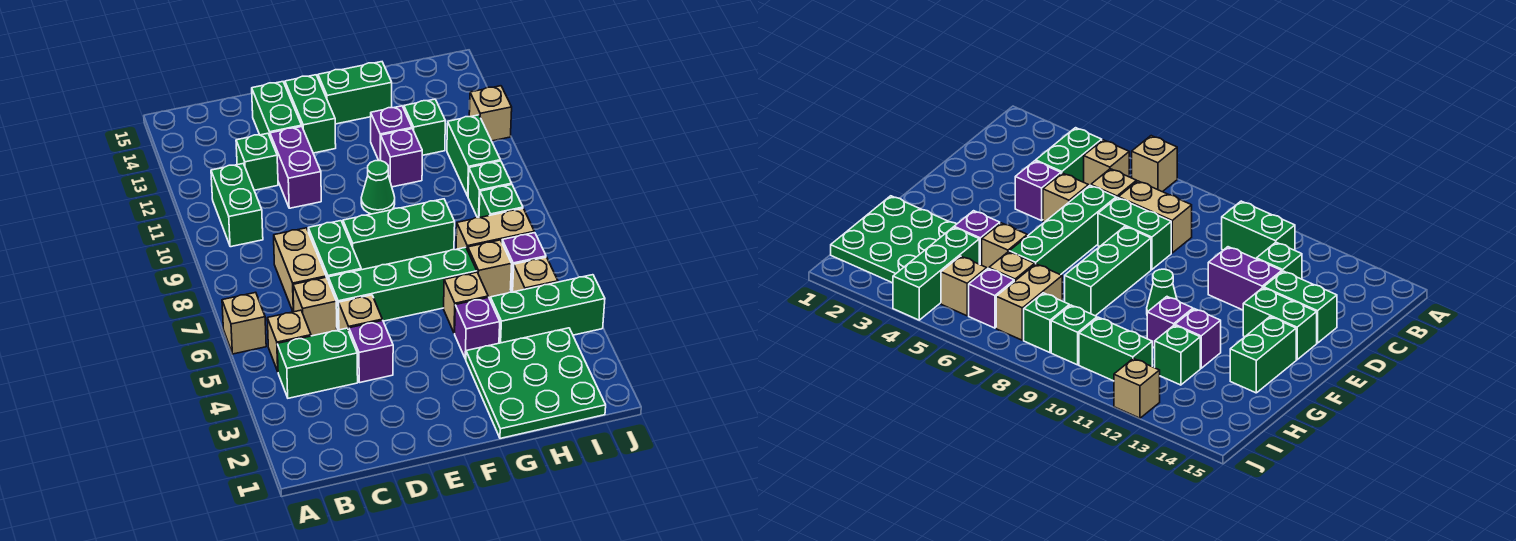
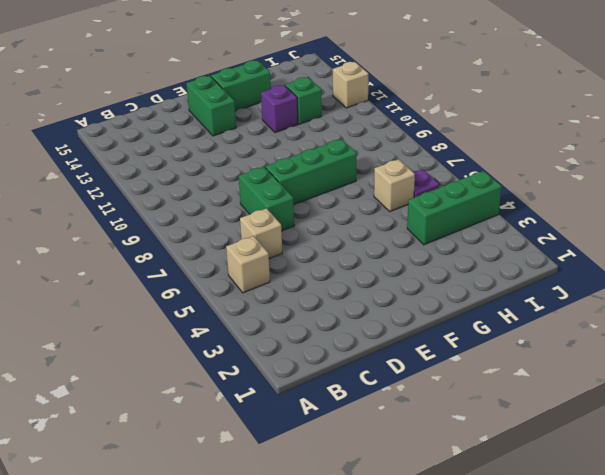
purple 1x1 plate [413,169,439,198] -> purple 1x1 brick [502,233,546,292]
none -> tan 1x1 brick [222,292,266,354]
none -> green 1x2 brick [277,328,358,398]
none -> green 1x2 brick [211,164,263,247]
none -> tan 1x2 brick [274,228,326,312]

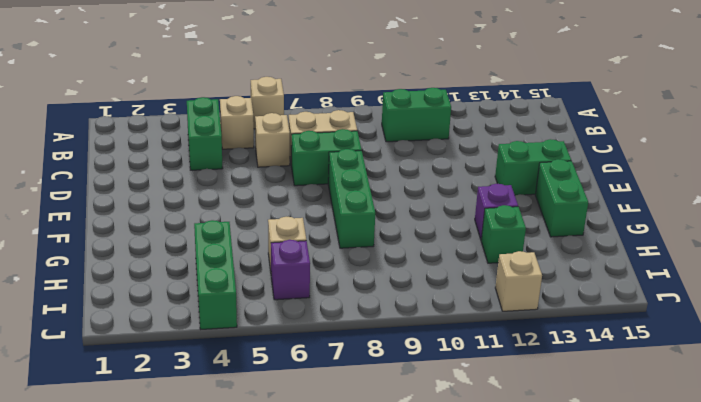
none -> green 1x1 brick [236,133,278,190]
none -> purple 1x1 brick [349,320,393,383]
none -> tan 1x1 brick [339,295,382,331]
none -> green 1x4 brick [328,247,477,330]

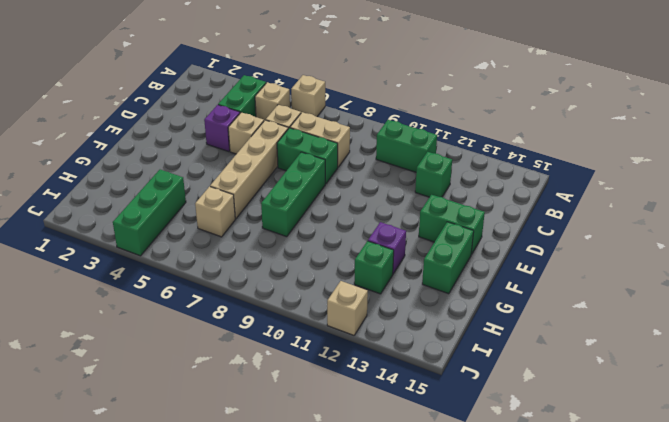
tan 1x4 brick [210,120,288,219] -> green 1x4 brick [328,247,477,330]
none -> purple 1x2 brick [270,126,321,208]
none -> green 1x2 brick [252,82,302,136]
none -> green 1x1 cone [361,160,395,214]
none -> green 3x3 plate [466,328,606,438]

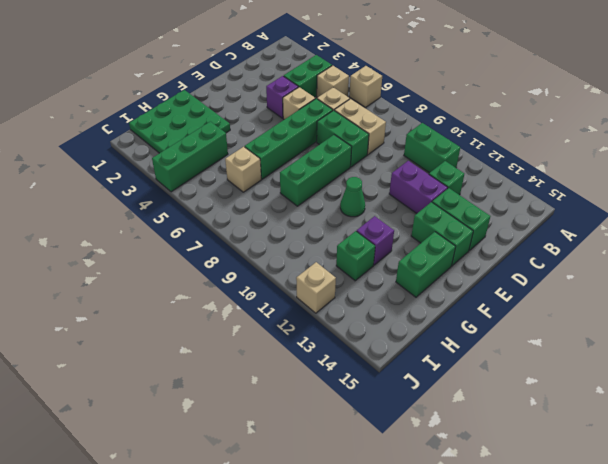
none -> purple 1x1 brick [455,297,500,359]
none -> tan 1x1 brick [444,272,488,333]
none -> purple 1x1 brick [381,129,422,187]
none -> tan 1x2 brick [456,209,534,250]

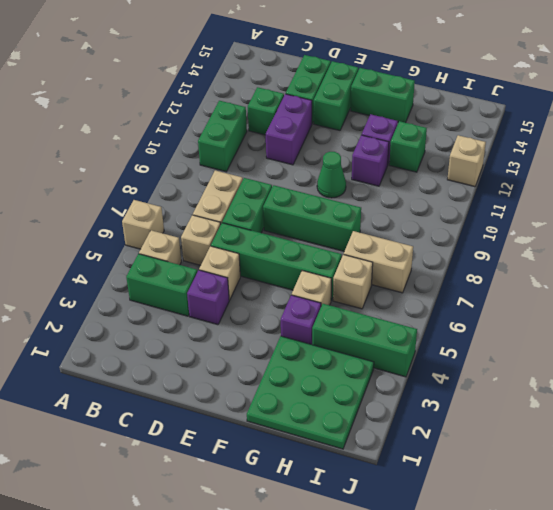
none -> tan 1x1 brick [513,257,558,292]
none -> purple 1x1 brick [502,233,546,292]
none -> green 1x1 brick [479,185,523,218]
none -> green 1x1 brick [468,161,512,218]

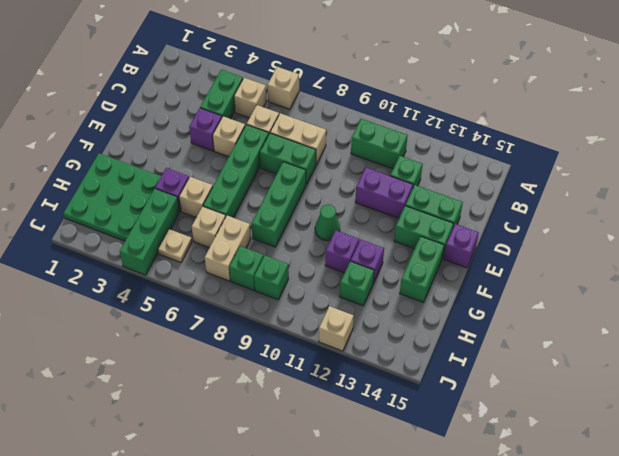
purple 1x1 brick [444,224,479,268] -> purple 1x1 brick moved to [502,233,546,292]
tan 1x1 plate [158,229,192,263] -> tan 1x1 brick [513,257,558,292]
none -> green 1x2 brick [447,115,500,196]

